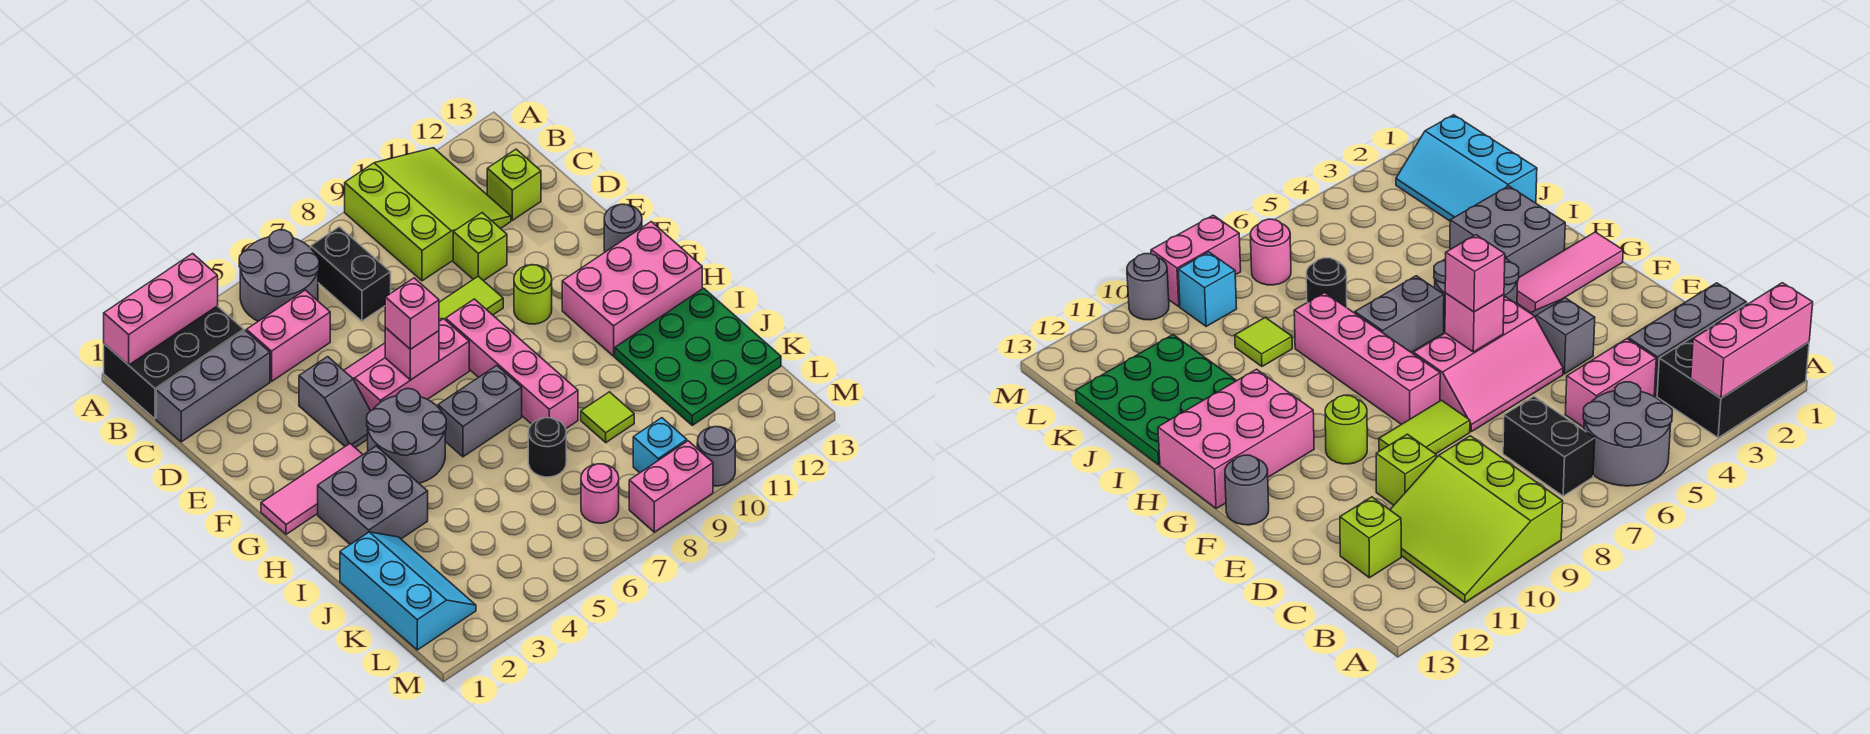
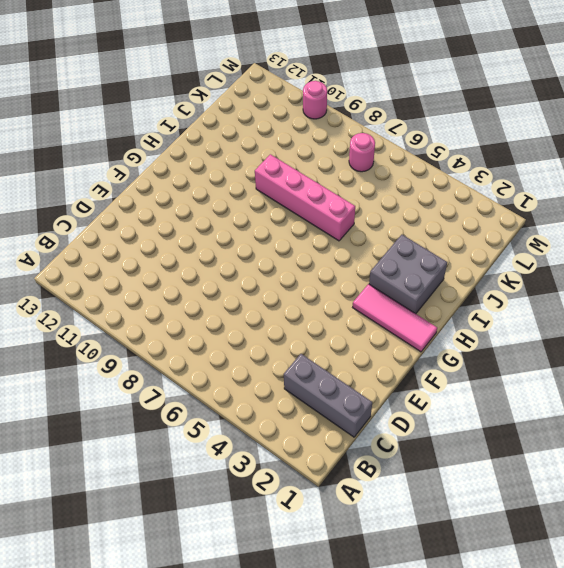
pink 1x4 brick [255,154,355,241] -> pink 1x4 brick turned to [446,299,578,428]
pink 1x1 round brick [303,81,327,119] -> grey 1x1 round brick [697,427,735,486]
none -> black 2x3 brick [104,306,244,419]
none -> grey 2x2 round brick [239,230,319,321]
none -> lime 3x3 slope [345,148,511,281]
none -> black 1x2 brick [311,227,391,321]

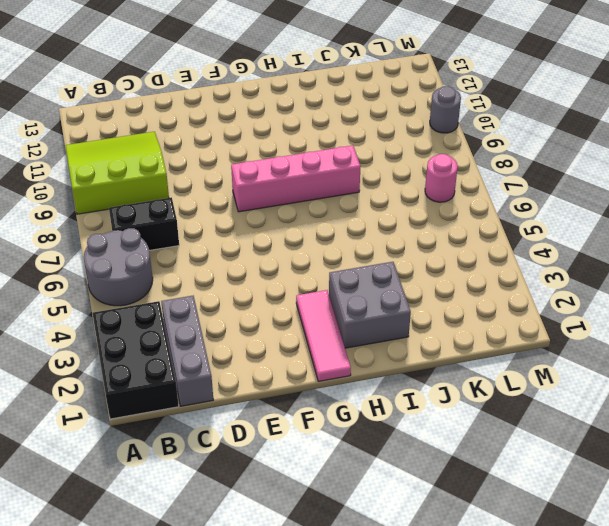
none -> pink 1x2 brick [247,290,330,381]
none -> lime 1x1 brick [487,149,541,220]
none -> lime 1x1 brick [453,213,507,281]
none -> grey 1x2 slope [299,357,370,448]

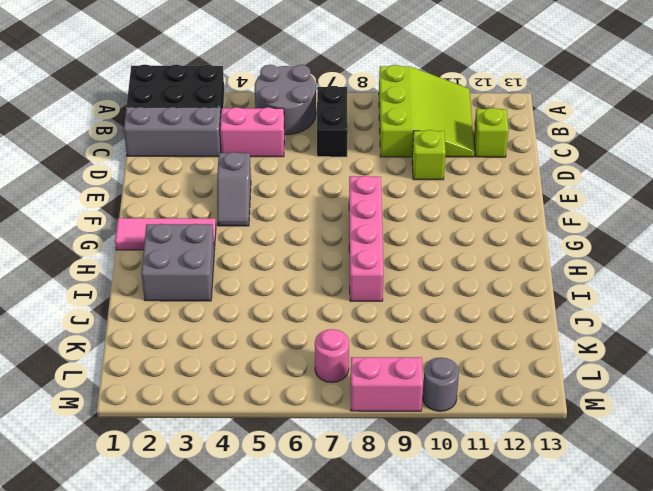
none -> pink 2x3 slope [344,319,469,411]
none -> lime 1x2 tile [439,276,503,320]
none -> lime 1x1 round brick [514,265,552,324]
none -> grey 1x1 round brick [604,204,642,252]

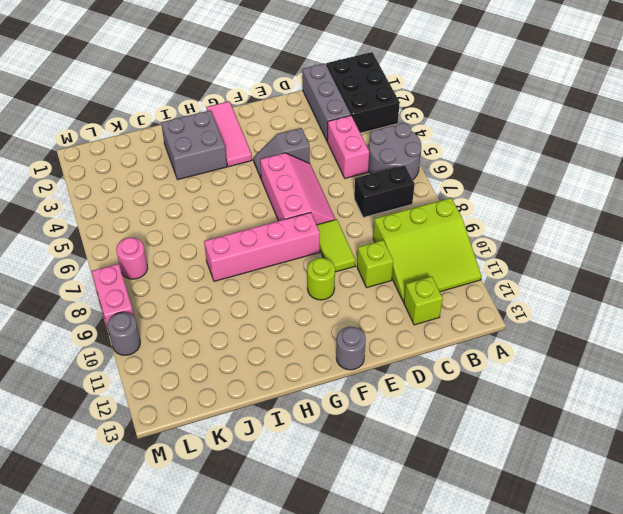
none -> grey 2x2 round brick [367,389,446,483]
none -> pink 2x3 brick [562,222,702,356]
none -> grey 1x2 brick [438,366,522,457]
none -> green 3x3 plate [615,288,781,425]

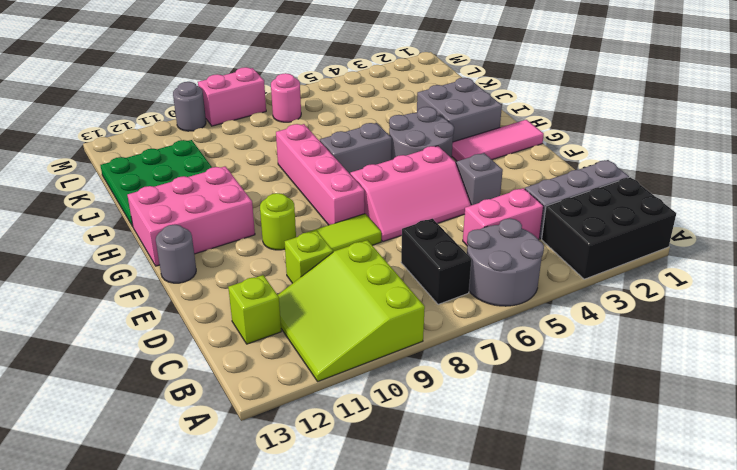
none -> cyan 2x3 slope [340,532,476,650]
none -> black 1x1 round brick [528,418,566,477]
none -> lime 1x1 tile [581,392,634,443]
none -> cyan 1x1 brick [633,418,687,473]

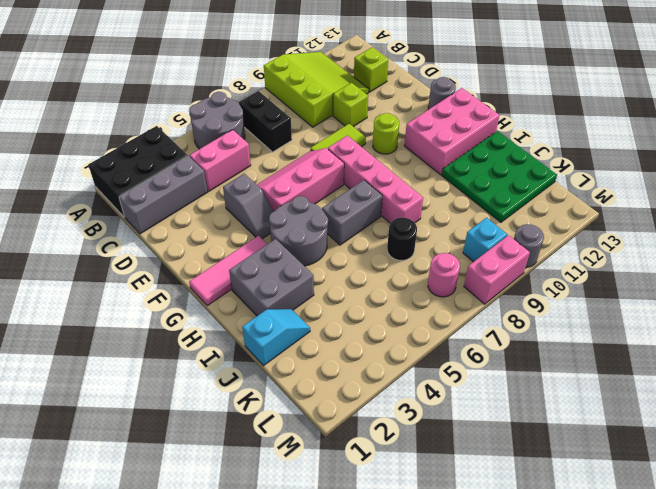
cyan 1x2 slope [242,309,310,366] -> cyan 2x3 slope [340,532,476,650]
none -> lime 1x1 tile [581,392,634,443]
none -> pink 1x3 brick [104,254,218,365]
none -> pink 1x1 brick [385,328,439,380]
none -> pink 1x1 brick [385,278,439,349]

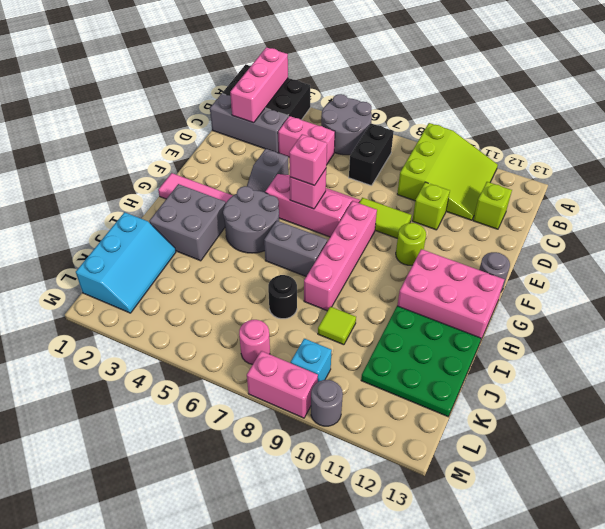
pink 1x3 brick [230,47,288,123] -> pink 1x3 brick turned to [104,254,218,365]

